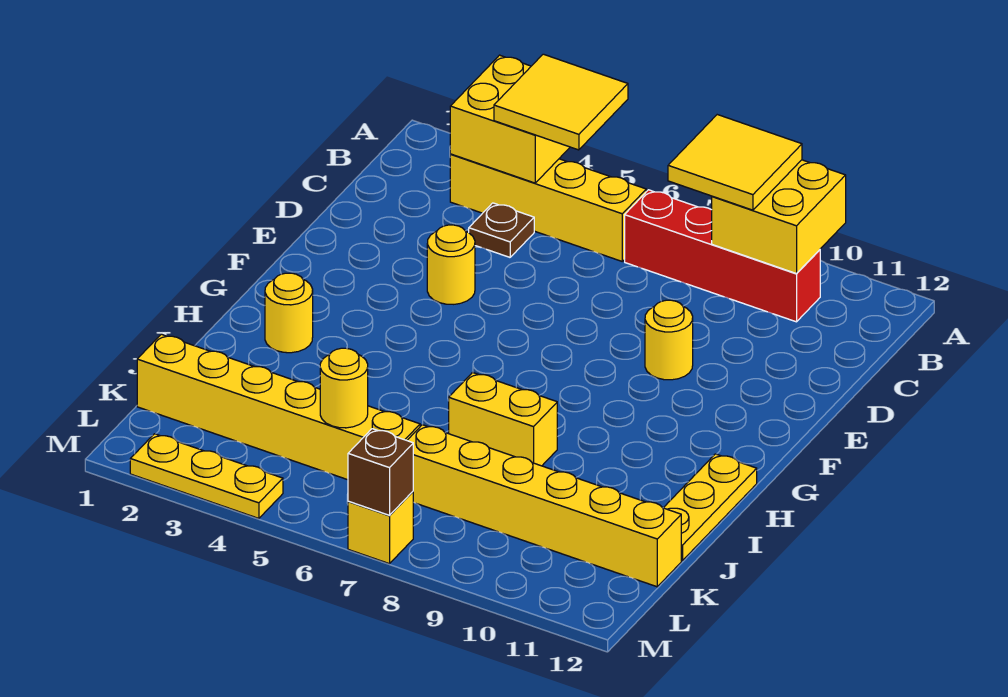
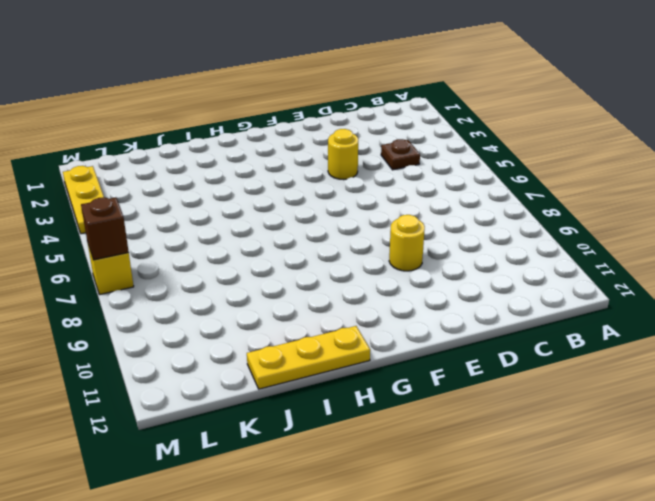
none -> yellow 1x4 brick [450,154,646,261]
none -> red 1x4 brick [625,190,820,322]
none -> yellow 1x1 round brick [265,273,313,353]

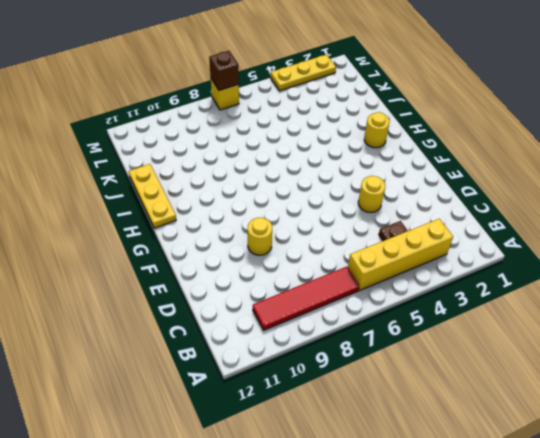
red 1x4 tile [253,267,359,330] -> red 1x4 brick [625,190,820,322]
none -> yellow 1x2 brick [449,373,557,466]
none -> yellow 1x6 brick [137,334,420,480]
none -> yellow 1x6 brick [407,425,681,587]

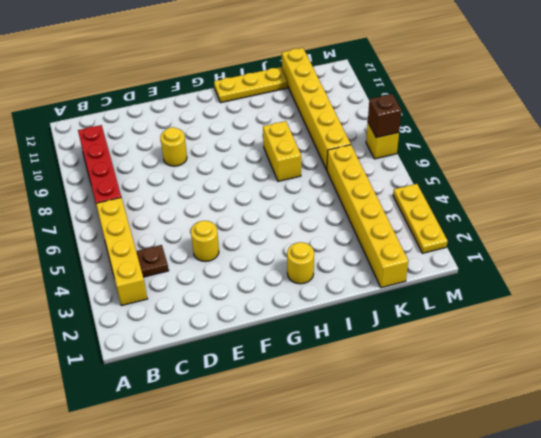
none -> yellow 2x2 brick [450,55,570,183]
none -> yellow 2x2 brick [712,160,846,274]
none -> yellow 1x1 round brick [320,348,368,428]

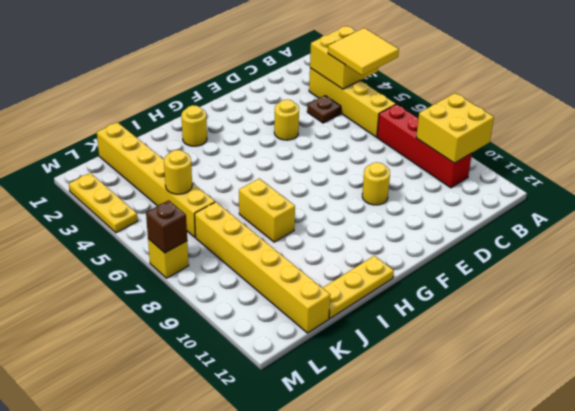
none -> yellow 2x2 tile [668,115,802,210]

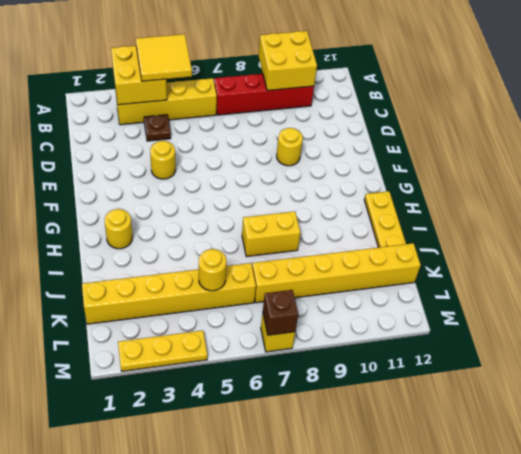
none -> yellow 2x2 tile [668,115,802,210]

